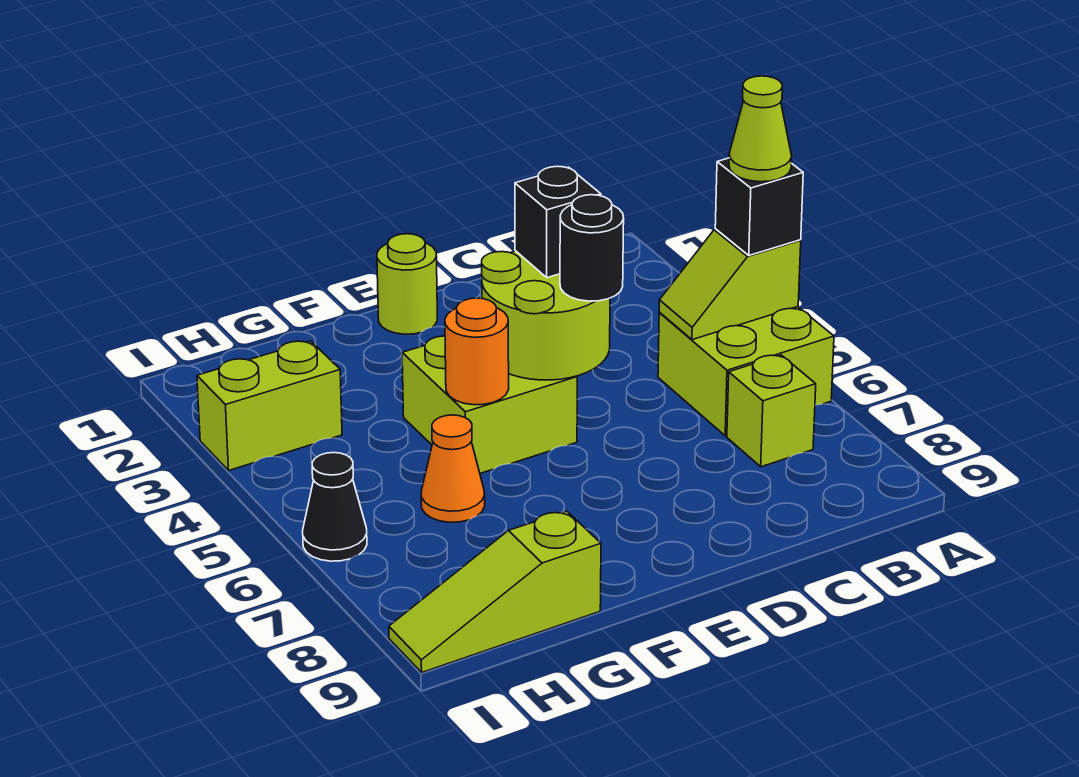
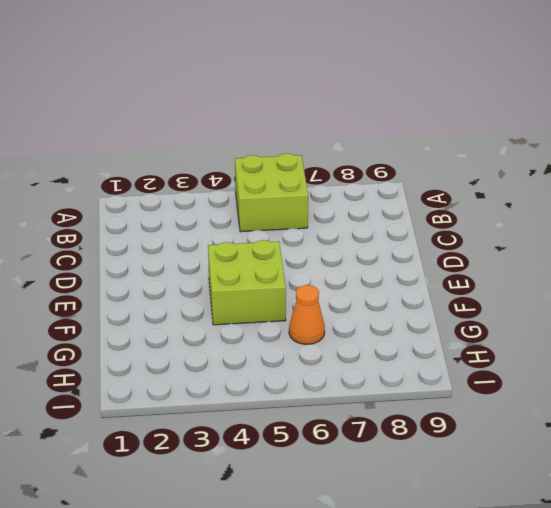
none -> lime 1x1 brick [727,355,816,467]
none -> lime 1x1 round brick [377,234,437,334]
none -> lime 1x3 slope [389,511,601,672]

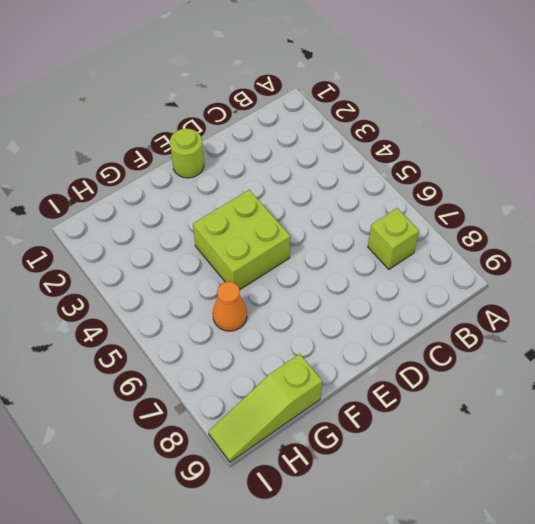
none -> lime 2x2 brick [658,307,834,436]
none -> lime 1x2 brick [197,341,342,470]
none -> black 1x1 cone [303,453,367,561]

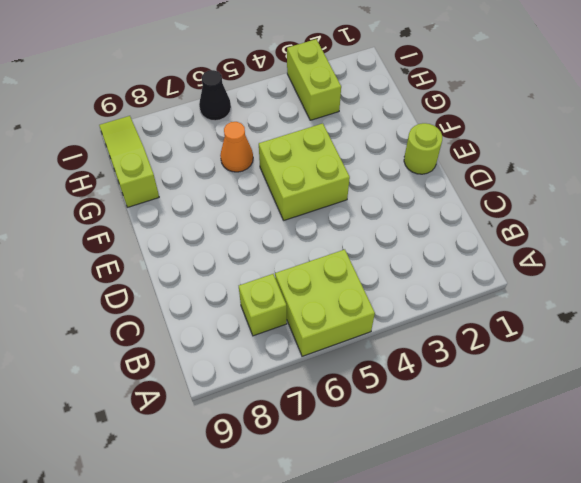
none -> lime 1x2 slope [659,229,801,340]
none -> lime 2x2 round brick [482,251,610,380]
none -> orange 1x1 round brick [445,298,509,405]

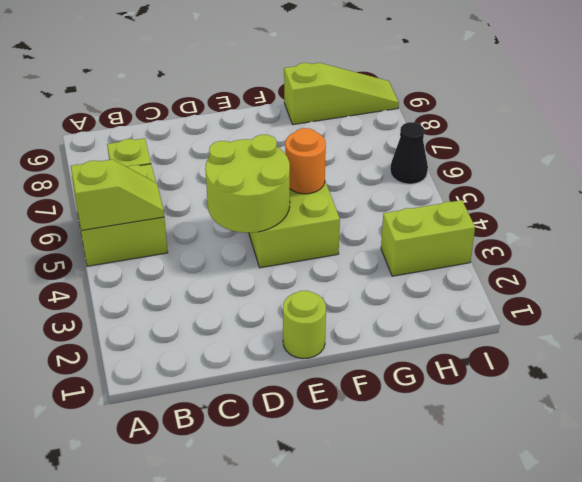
none -> orange 1x1 cone [421,415,485,522]
none -> black 1x1 brick [715,158,803,255]
none -> black 1x1 brick [515,166,601,278]

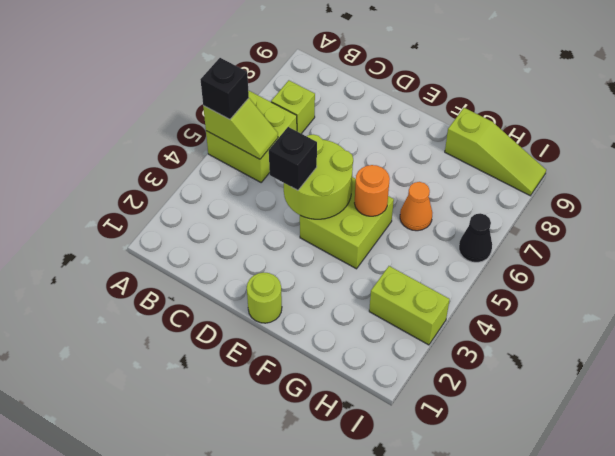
none -> black 1x1 round brick [560,195,624,301]
none -> lime 1x1 cone [729,76,792,182]

